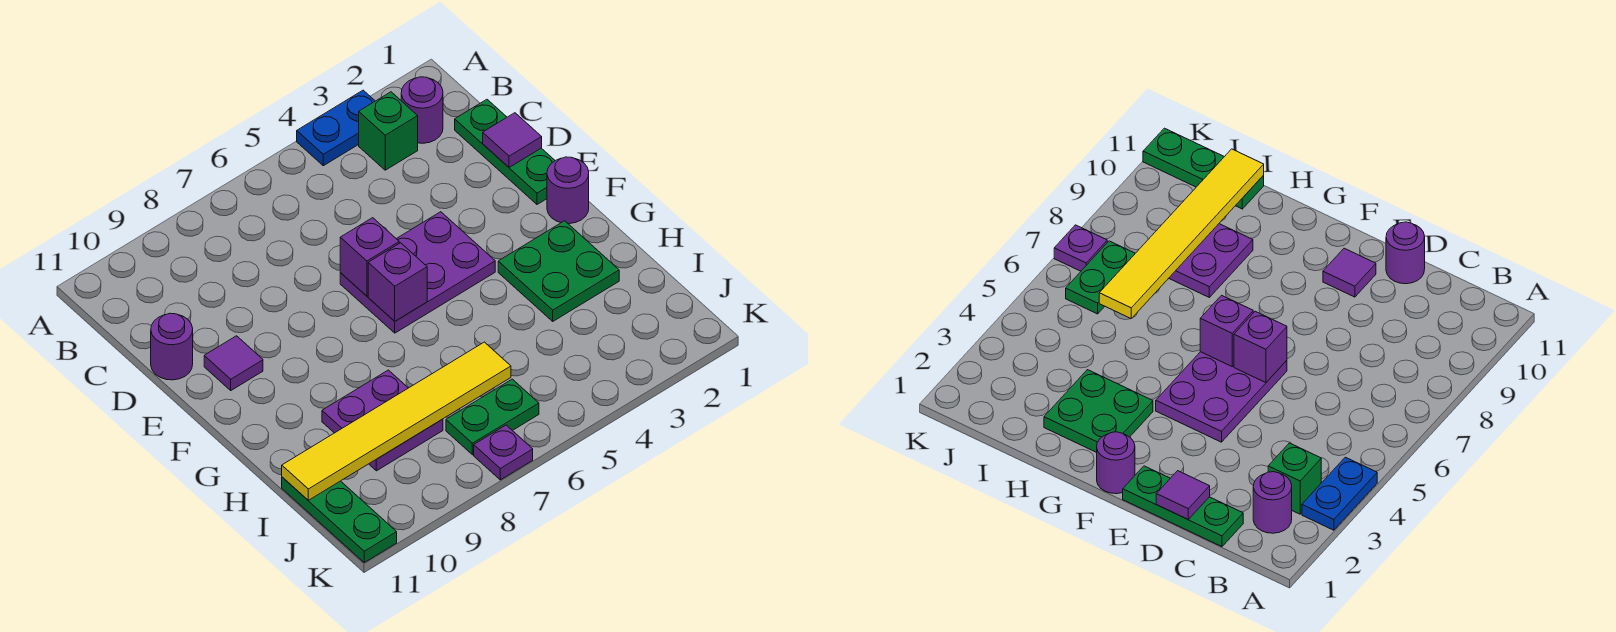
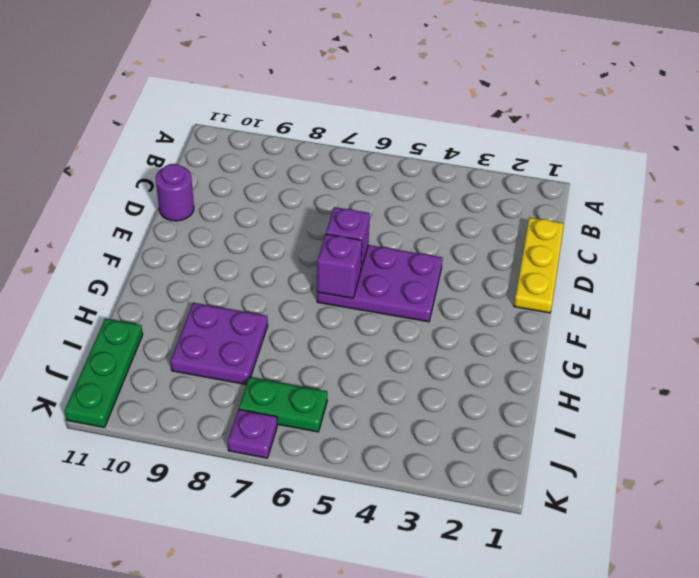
yellow 1x3 plate [514,217,564,313] -> green 1x3 plate [455,100,555,204]
none -> blue 1x2 plate [297,90,375,166]
none -> purple 1x1 round brick [401,77,443,143]
none -> green 1x1 brick [359,92,418,170]

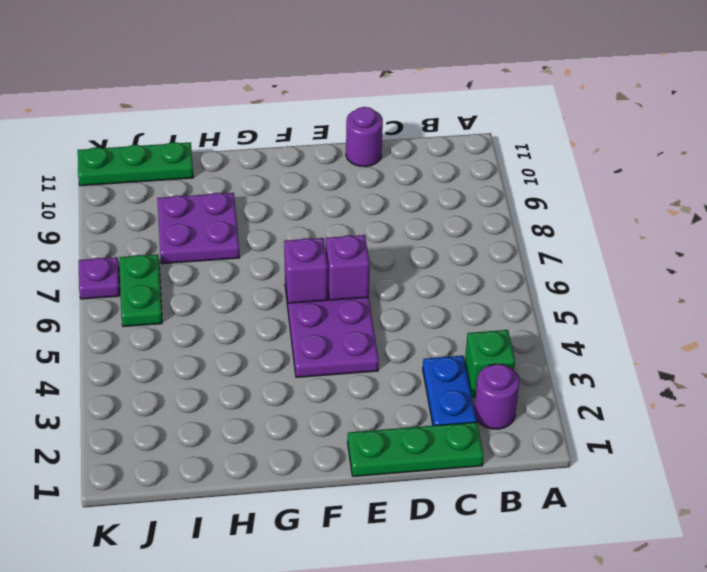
blue 1x2 plate [423,356,477,426] -> blue 1x2 plate moved to [297,90,375,166]
none -> purple 1x1 tile [204,336,263,390]
none -> purple 1x1 round brick [547,157,589,224]
none -> green 2x2 plate [498,221,619,321]

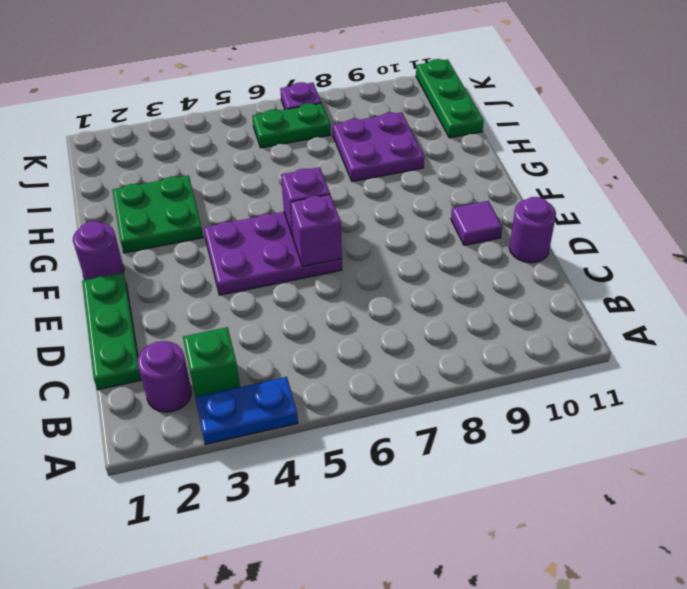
none -> purple 1x1 tile [483,113,542,167]
none -> yellow 1x6 tile [282,342,511,500]

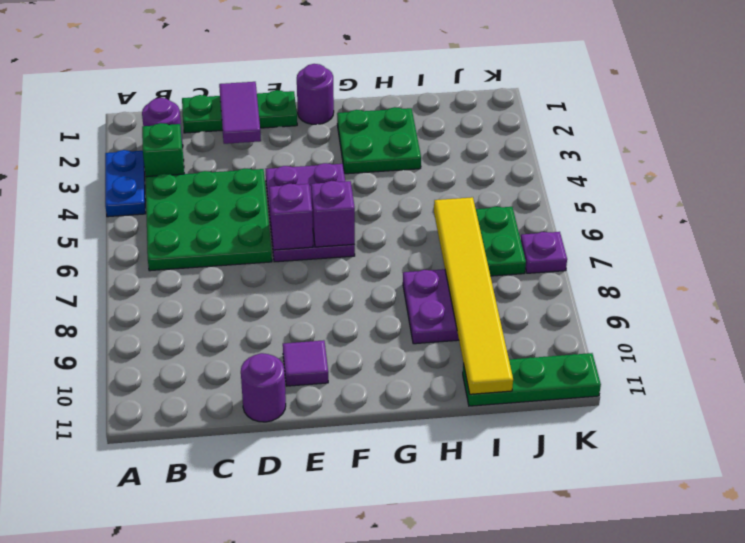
green 3x3 plate [146,168,272,271] -> none
purple 1x2 tile [219,82,261,144] -> purple 1x1 tile [483,113,542,167]

